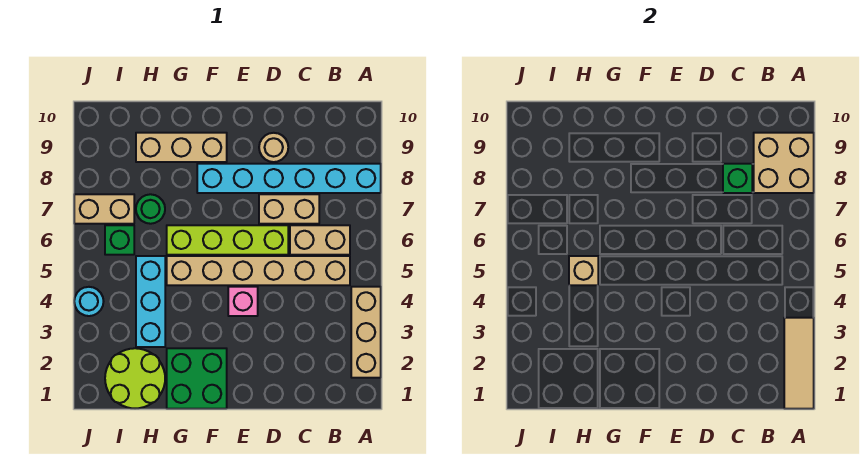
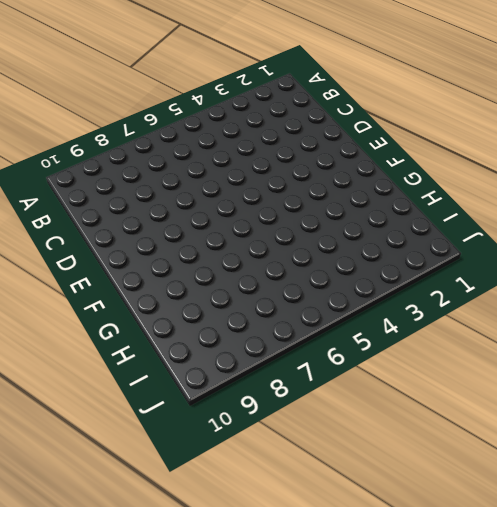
none -> tan 1x3 brick [351,287,381,378]
none -> cyan 1x6 brick [197,164,381,193]
none -> tan 1x6 brick [167,256,350,285]

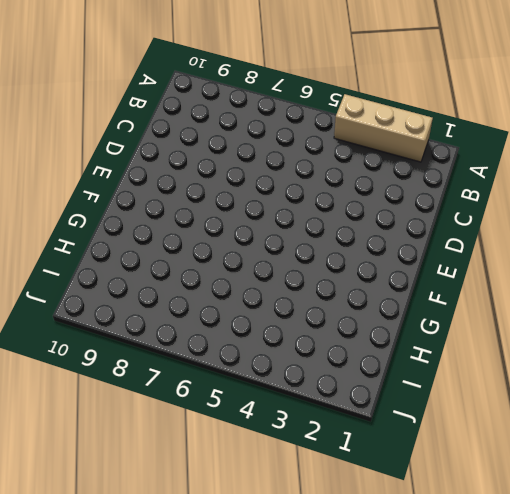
none -> cyan 1x6 brick [197,164,381,193]
none -> tan 1x6 brick [167,256,350,285]
none -> tan 1x2 brick [290,225,350,255]

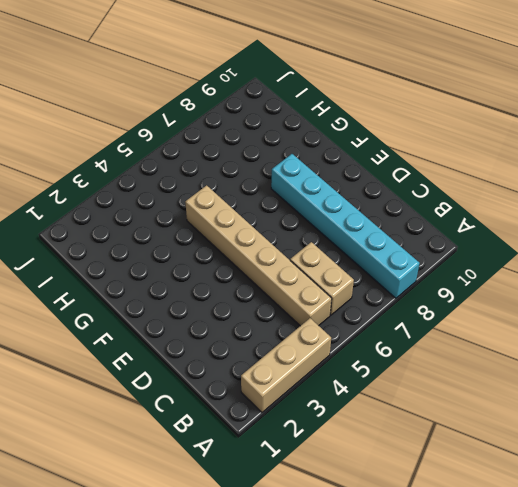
none -> tan 1x2 brick [259,194,319,224]
none -> lime 1x4 brick [167,225,288,255]
none -> tan 1x1 round brick [259,133,288,162]

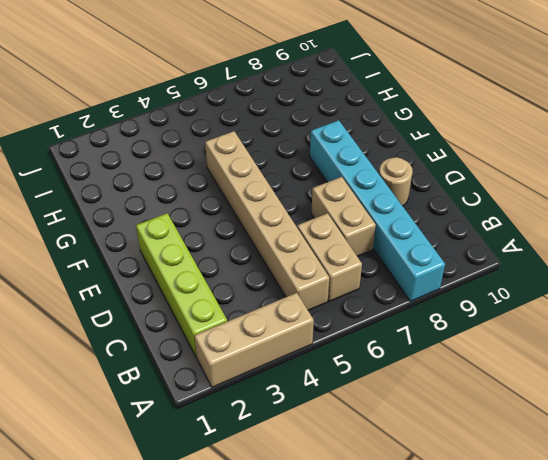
lime 1x4 brick [136,213,227,357] -> lime 1x4 brick moved to [167,225,288,255]
none -> pink 1x1 brick [228,287,258,316]
none -> green 2x2 brick [167,348,227,409]
none -> tan 1x3 brick [136,133,227,162]

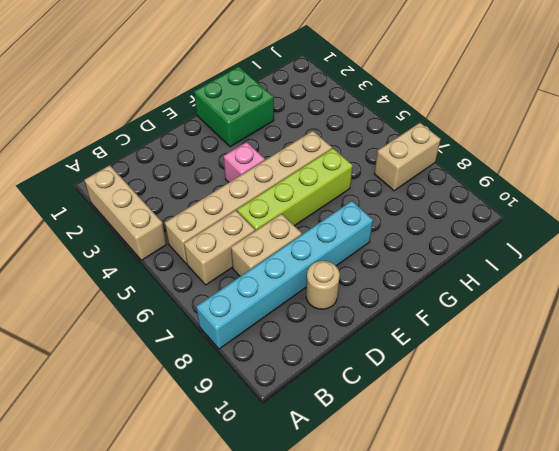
none -> tan 1x3 brick [136,133,227,162]
none -> lime 2x2 round brick [105,348,165,408]
none -> cyan 1x3 brick [136,256,165,347]

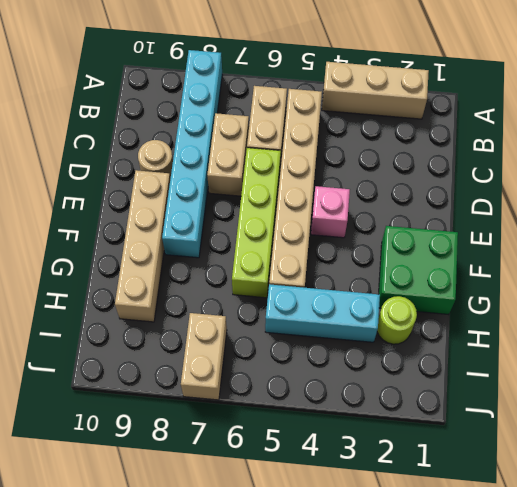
tan 1x4 brick [115,170,170,322] -> tan 1x3 brick [136,133,227,162]
lime 1x1 round brick [377,296,417,344] -> lime 2x2 round brick [105,348,165,408]
none -> green 1x1 round brick [136,194,165,224]
none -> green 1x1 brick [105,225,134,255]
none -> cyan 1x1 round brick [74,287,104,316]

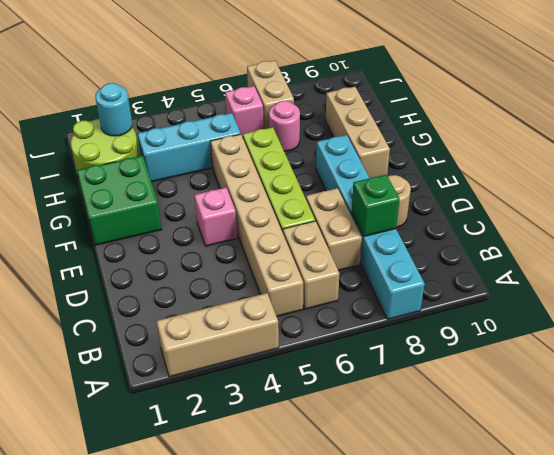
pink 1x1 round brick [269,101,300,151] -> green 1x1 round brick [136,194,165,224]
cyan 1x1 round brick [95,83,132,136] -> cyan 1x1 round brick moved to [74,287,104,316]
pink 1x1 brick [225,86,264,137] -> green 1x1 brick [105,225,134,255]
none -> tan 1x3 tile [784,318,814,409]
none -> tan 2x2 brick [754,133,814,193]
none -> tan 1x1 brick [569,256,598,285]

